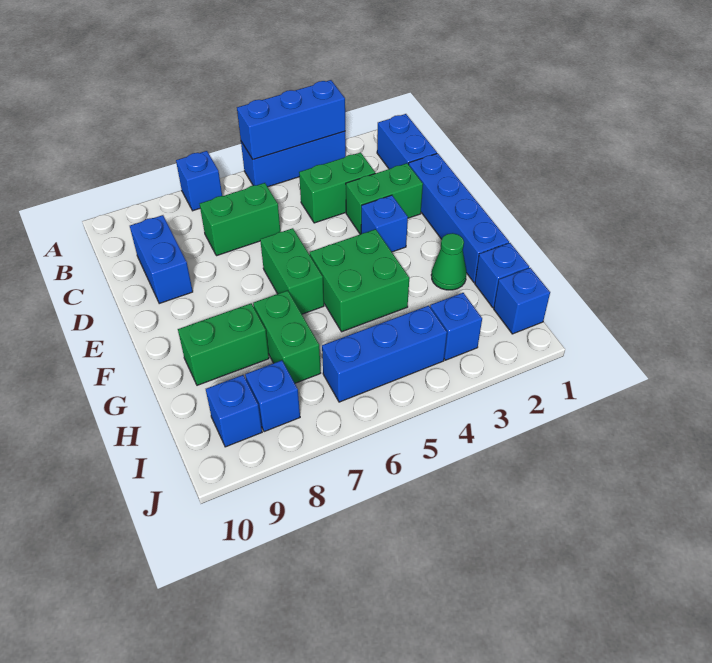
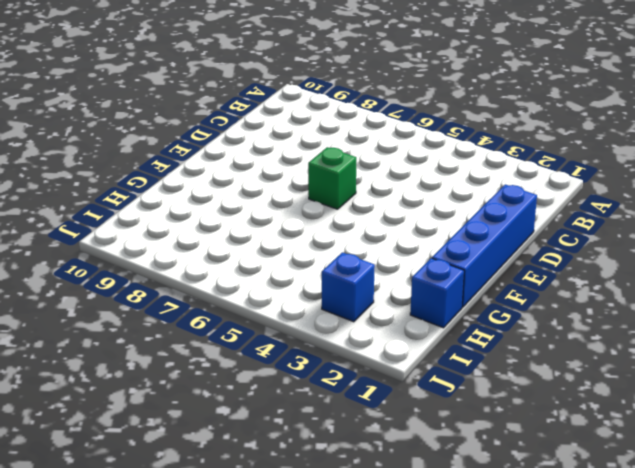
green 1x1 brick [308,147,356,209] -> green 1x2 brick [260,228,324,314]
none -> blue 1x3 brick [241,131,346,187]
none -> blue 1x1 brick [176,151,222,211]
none -> blue 1x2 brick [377,114,437,169]

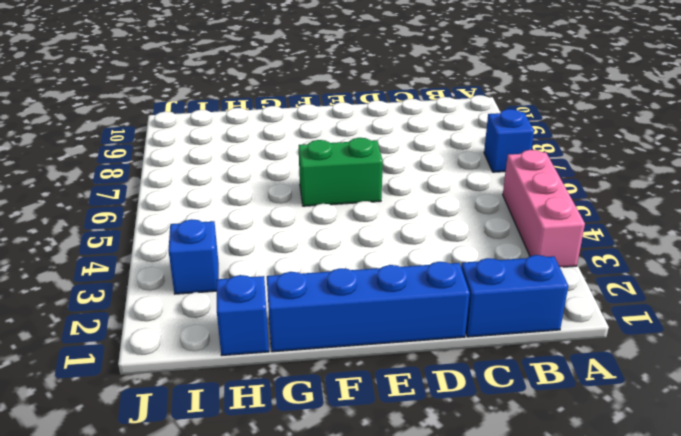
pink 1x3 brick [503,150,585,267] -> blue 1x3 brick [241,131,346,187]
none -> green 1x2 brick [299,152,375,223]
none -> green 1x2 brick [200,183,280,256]
none -> blue 1x2 brick [130,215,193,304]

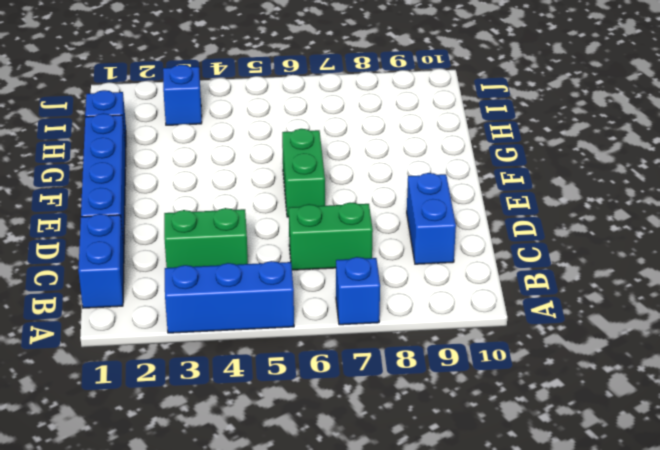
none -> green 1x2 brick [346,163,423,234]
none -> blue 1x1 brick [361,195,408,252]
none -> green 2x2 brick [310,229,409,332]

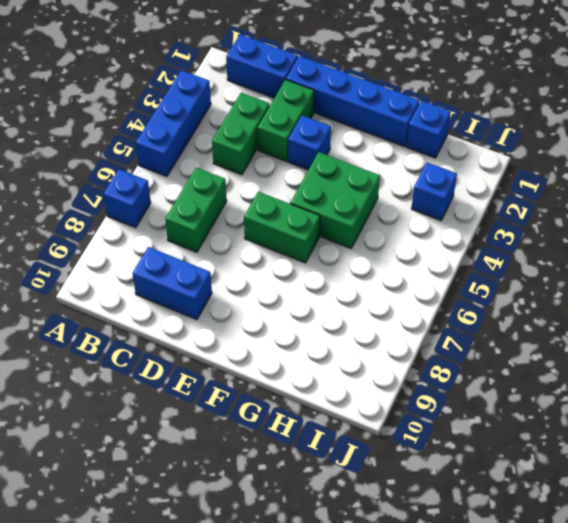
none -> green 1x1 cone [431,233,467,290]
none -> green 1x2 brick [253,290,321,383]
none -> green 1x2 brick [178,304,269,385]

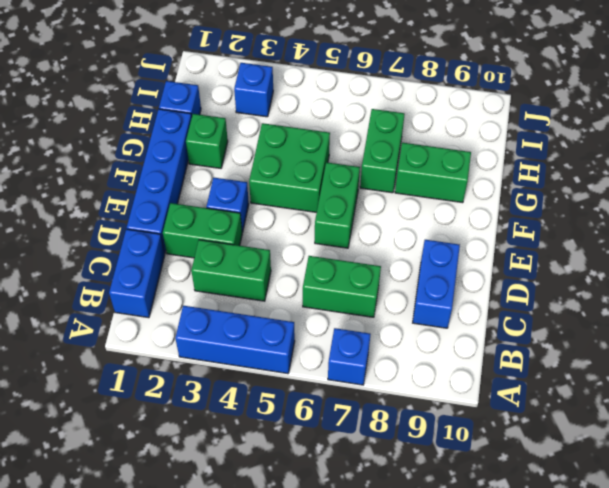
green 1x1 brick [186,114,228,168] -> green 1x1 cone [431,233,467,290]
none -> blue 1x1 brick [494,268,550,334]
none -> blue 1x3 brick [322,306,447,402]
none -> blue 1x1 brick [245,360,300,432]

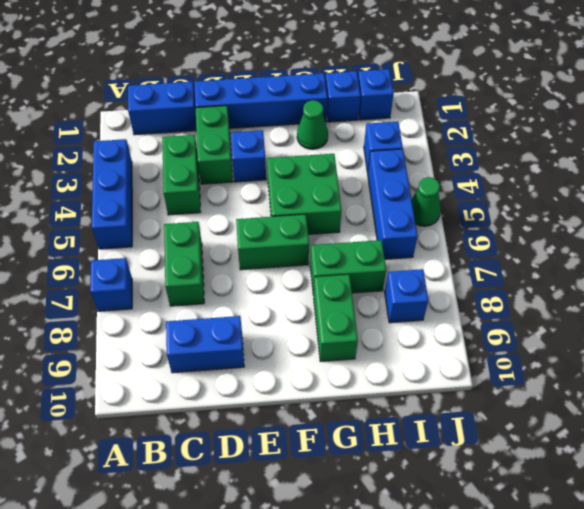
green 1x1 cone [411,177,441,226] -> none
none -> blue 1x1 brick [206,375,262,447]
none -> blue 1x3 brick [237,80,345,159]

